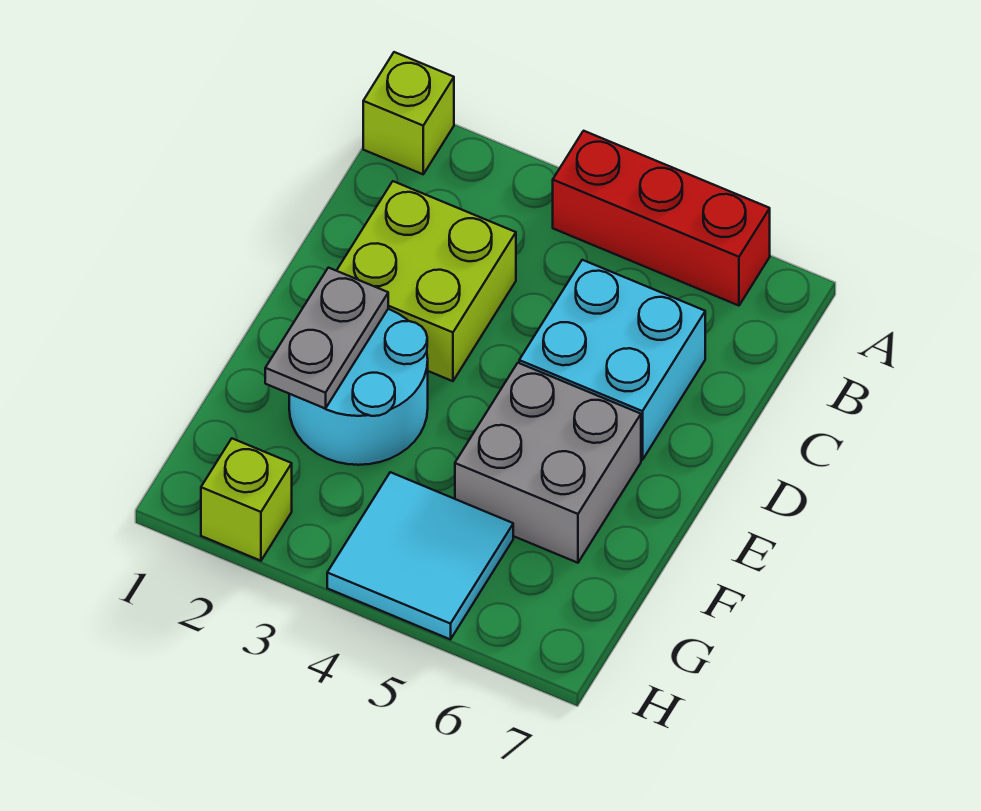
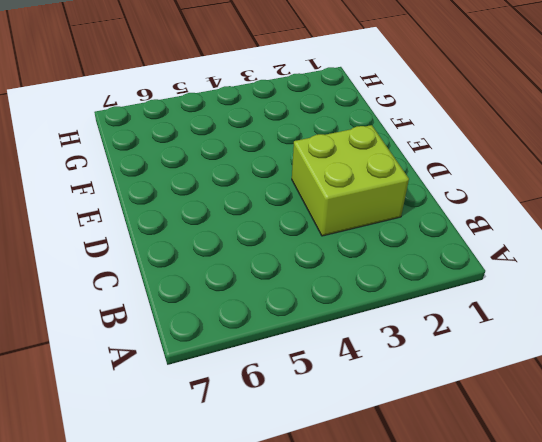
none -> lime 1x1 brick [363,52,454,174]
none -> red 1x3 brick [553,131,770,306]

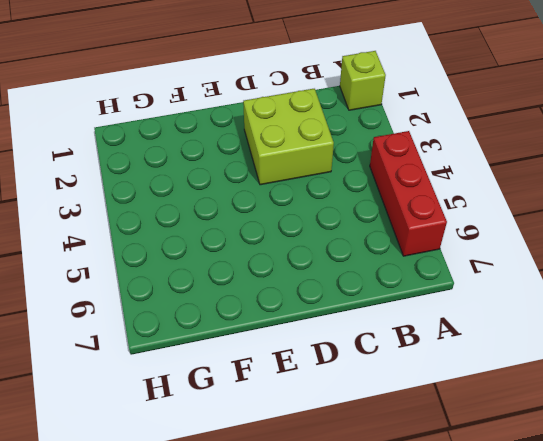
none -> cyan 2x2 brick [519,260,705,460]
none -> cyan 2x2 round brick [289,309,428,465]

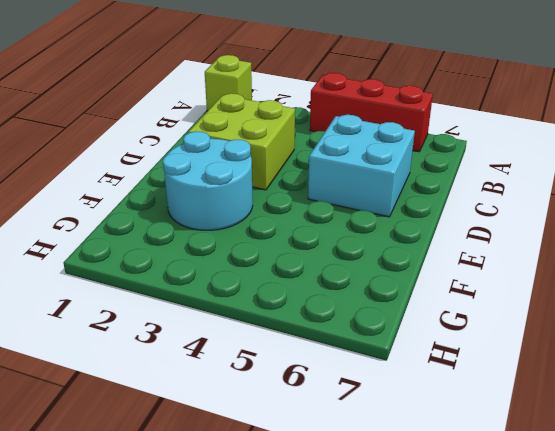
none -> grey 2x2 brick [455,363,641,563]
none -> cyan 2x2 tile [327,472,513,640]

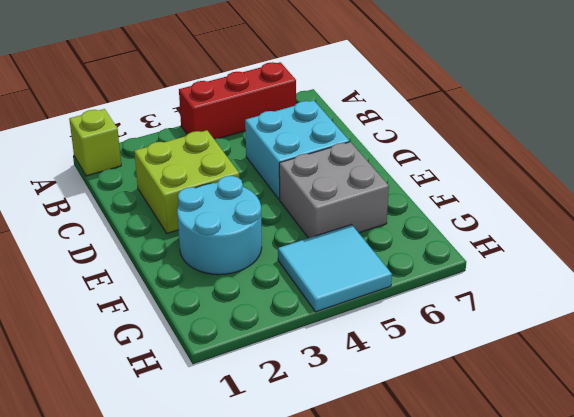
none -> lime 1x1 brick [201,439,292,561]
none -> grey 1x2 plate [265,268,388,409]

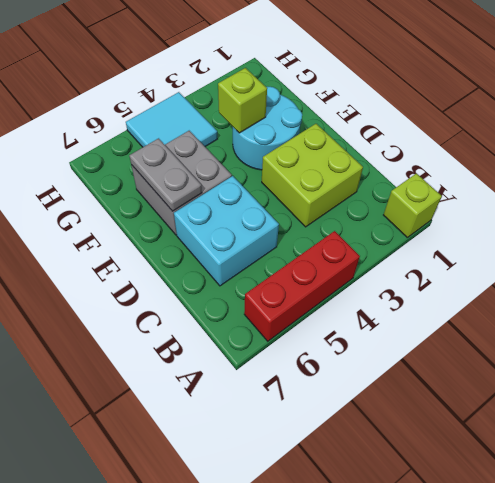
grey 1x2 plate [129,138,202,211] -> grey 1x2 plate moved to [265,268,388,409]
lime 1x1 brick [218,68,267,133] -> lime 1x1 brick moved to [201,439,292,561]

